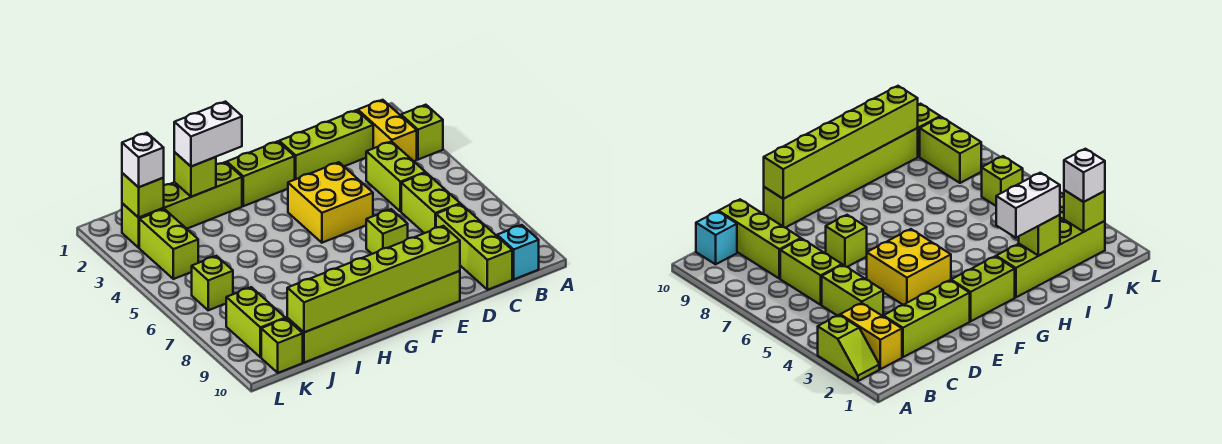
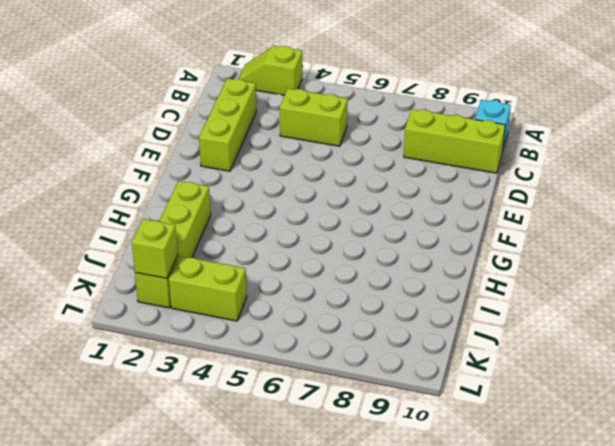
none -> yellow 1x2 brick [358,100,417,161]
none -> lime 1x2 brick [401,173,460,233]
none -> yellow 2x2 brick [288,162,373,243]

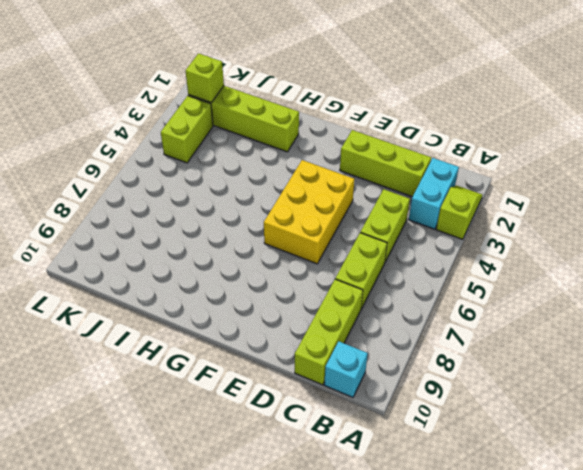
cyan 1x2 brick [409,158,459,229] -> yellow 1x2 brick [358,100,417,161]
yellow 2x3 brick [264,160,354,264] -> yellow 2x2 brick [288,162,373,243]
none -> lime 1x1 brick [366,209,408,254]
none -> lime 1x6 brick [287,271,460,363]
none -> lime 1x2 brick [227,141,295,206]

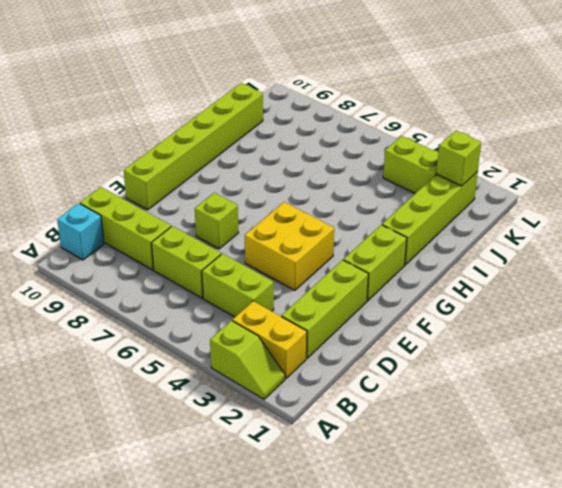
none -> lime 1x1 brick [192,256,233,310]
none -> lime 1x2 brick [226,287,285,357]
none -> lime 1x1 brick [261,319,303,373]

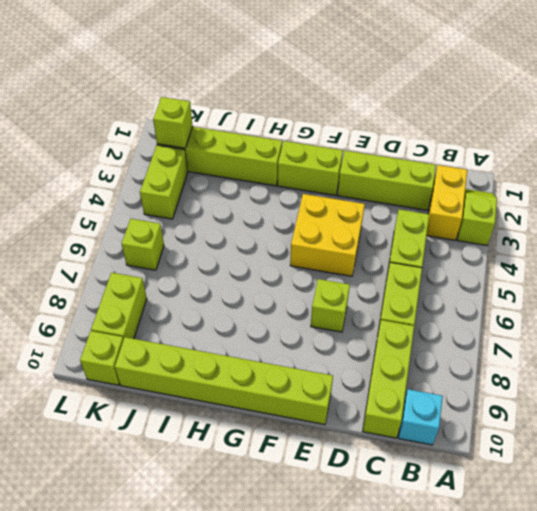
none -> lime 1x6 brick [287,226,460,332]
none -> lime 1x1 brick [174,152,216,197]
none -> white 1x2 brick [174,102,242,167]

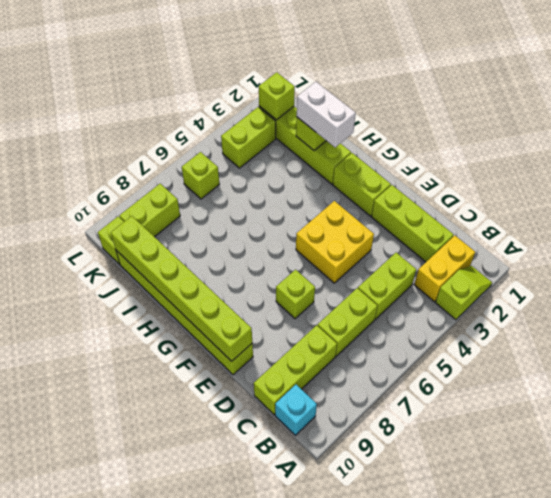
none -> white 1x1 brick [122,133,164,187]

